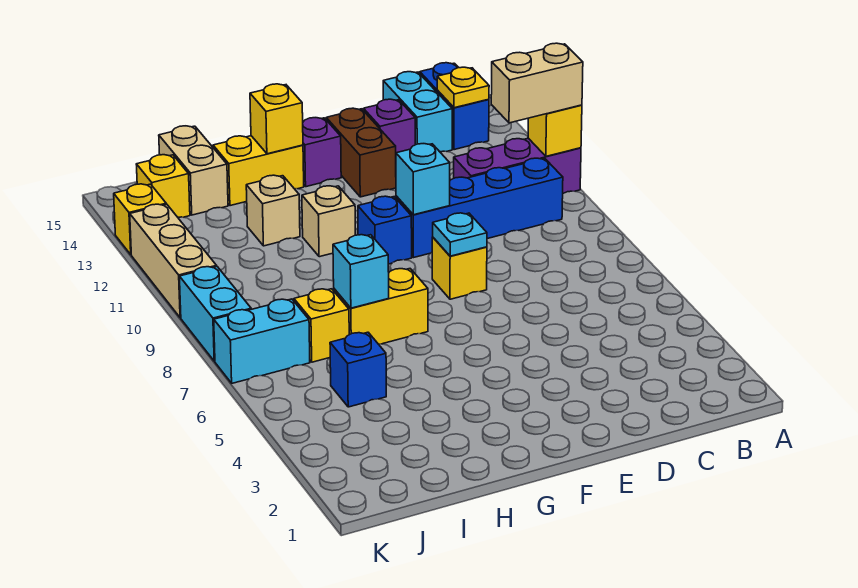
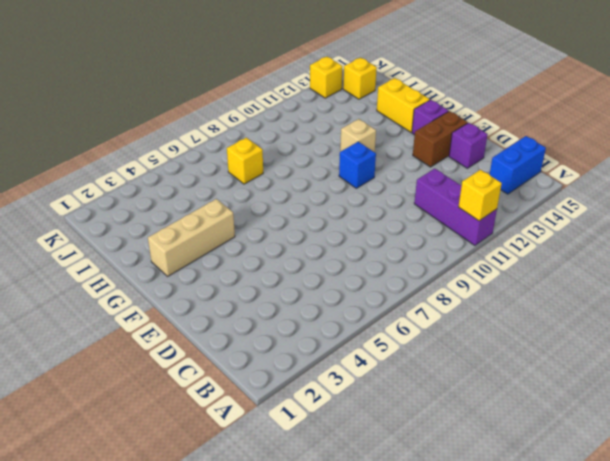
tan 1x3 brick [148,199,235,276] -> tan 1x3 brick moved to [130,204,217,318]
none -> blue 1x4 brick [396,158,563,258]
none -> cyan 1x2 brick [383,72,452,152]
none -> yellow 1x1 brick [432,237,487,299]

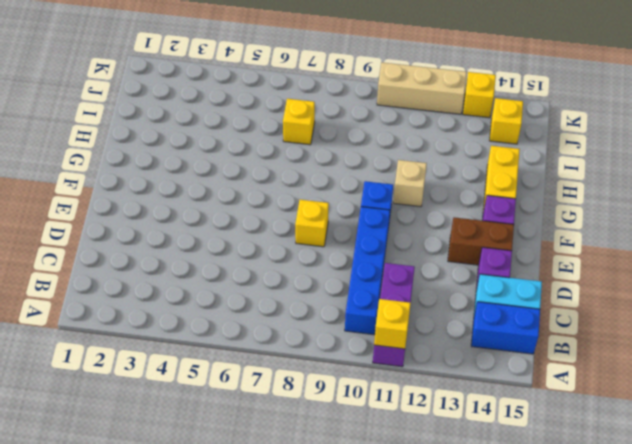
none -> yellow 1x2 brick [334,269,428,344]
none -> tan 1x1 brick [246,175,300,246]
none -> blue 1x1 brick [330,332,386,407]

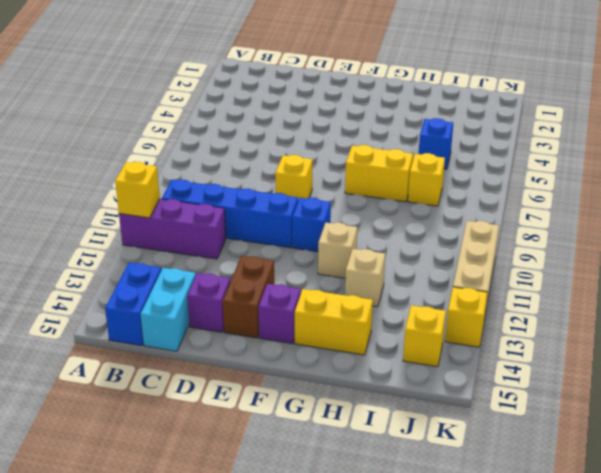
none -> tan 1x2 brick [159,126,228,215]
none -> cyan 1x2 brick [214,299,310,383]
none -> cyan 1x2 brick [179,267,251,361]

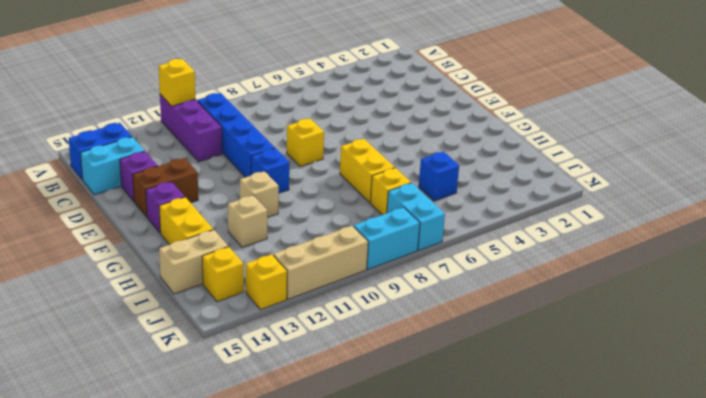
none -> yellow 1x1 plate [437,67,489,108]
none -> cyan 1x1 plate [433,213,487,256]
none -> cyan 1x1 brick [396,144,450,215]

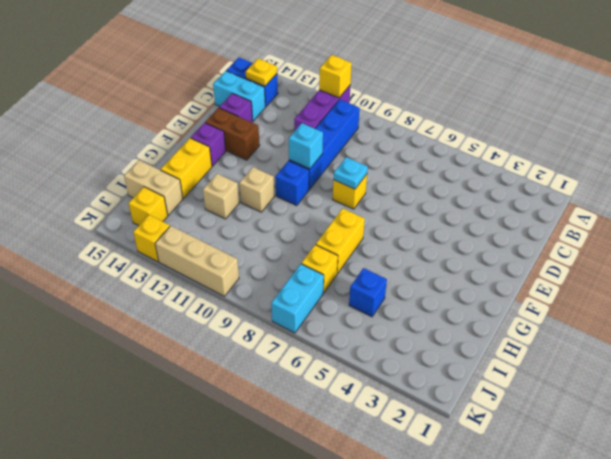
none -> cyan 1x2 brick [179,267,251,361]
none -> yellow 1x1 brick [250,84,303,154]
none -> cyan 1x1 brick [333,235,389,308]

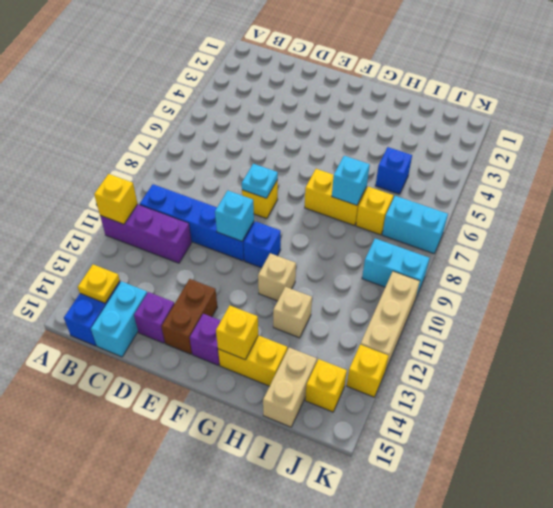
cyan 1x2 brick [362,239,429,296] -> cyan 1x2 brick turned to [179,267,251,361]
none -> tan 1x2 brick [491,43,583,123]

